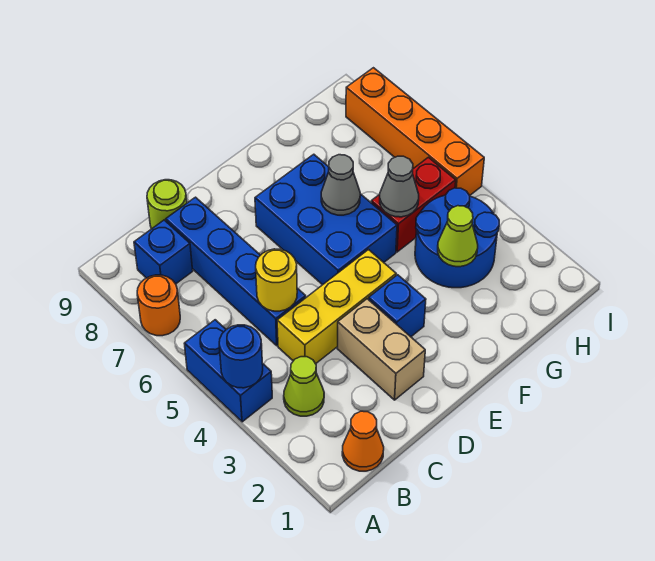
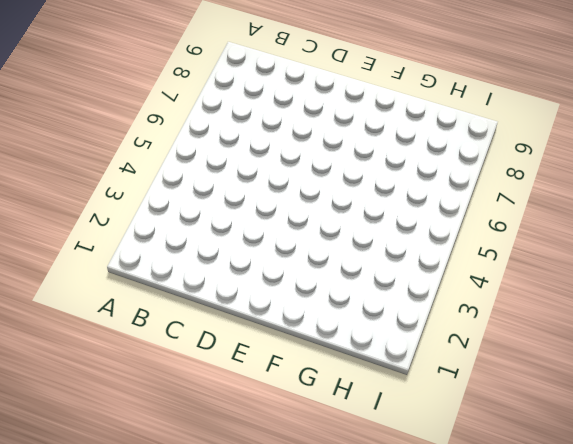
none -> blue 1x2 brick [184,320,272,422]
none -> orange 1x1 round brick [137,275,180,336]
none -> orange 1x1 cone [342,411,384,471]

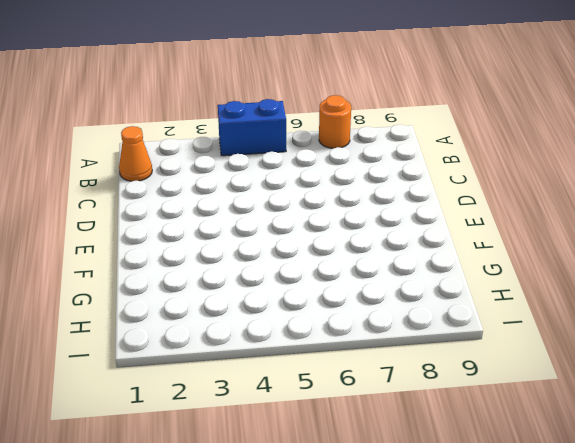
none -> lime 1x1 cone [284,357,324,416]
none -> blue 1x1 brick [134,220,193,284]
none -> yellow 1x3 brick [277,250,396,364]

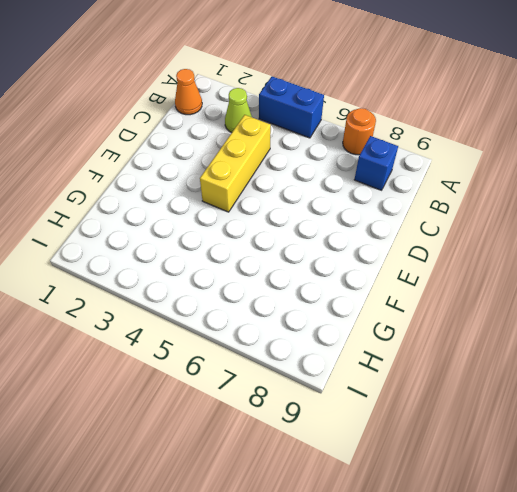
none -> blue 1x4 brick [166,197,306,346]
none -> lime 1x1 round brick [147,180,187,229]
none -> tan 1x2 brick [338,299,425,400]

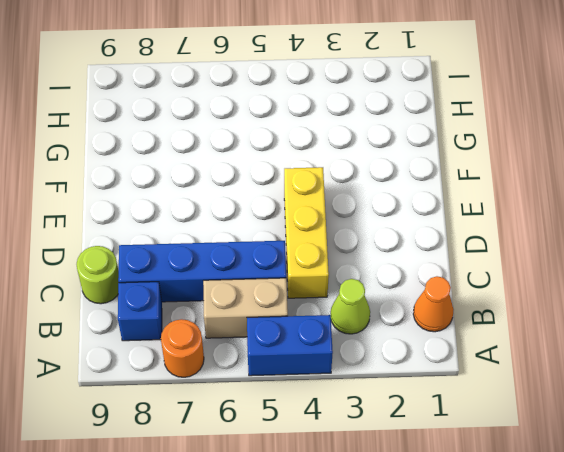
tan 1x2 brick [203,278,288,338] -> tan 1x2 brick moved to [338,299,425,400]
none -> blue 1x1 brick [369,275,426,337]
none -> blue 2x3 brick [255,154,397,285]
none -> blue 2x2 round brick [415,188,499,288]

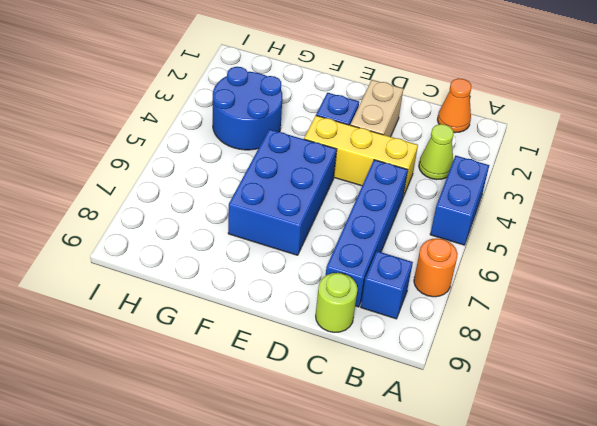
none -> red 1x2 brick [371,157,456,252]
none -> orange 1x4 brick [346,68,484,195]
none -> blue 1x1 round brick [219,325,263,388]

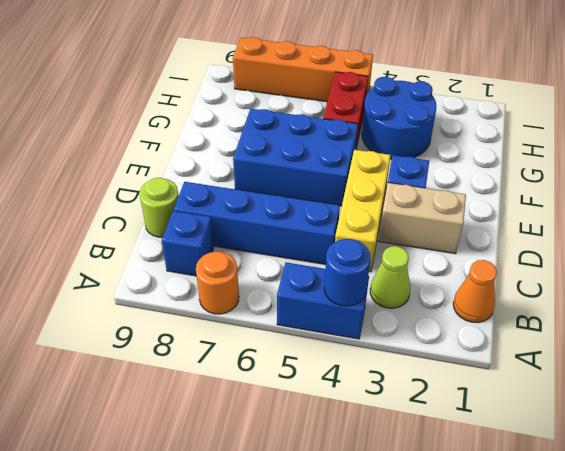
none -> yellow 1x1 round brick [256,249,297,311]
none -> grey 1x1 cone [321,155,360,215]
none -> lime 1x1 cone [438,206,478,267]

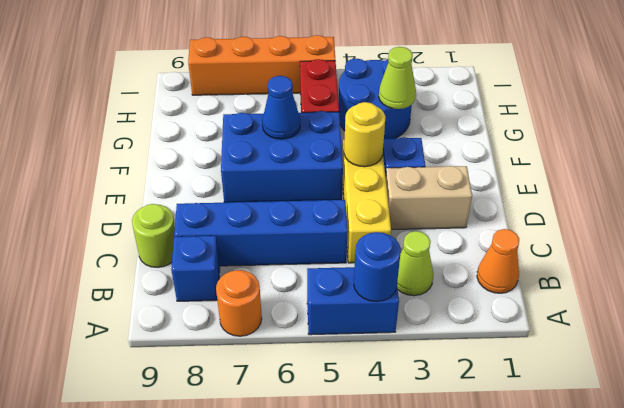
yellow 1x1 round brick [344,102,385,167] -> yellow 1x1 round brick moved to [256,249,297,311]
blue 1x1 cone [262,76,300,139] -> grey 1x1 cone [321,155,360,215]
none -> grey 1x1 cone [380,156,419,217]

